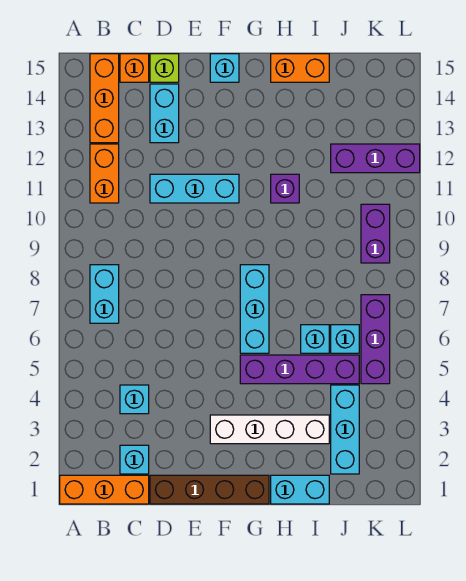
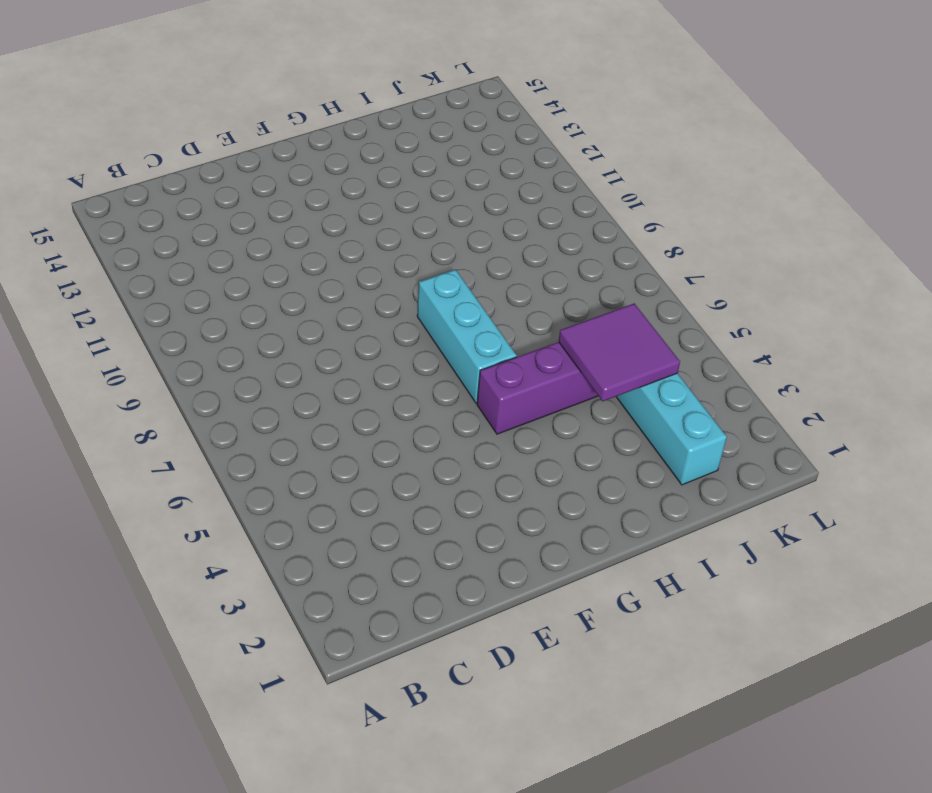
purple 2x2 tile [559,303,680,401] -> none
none -> orange 1x3 brick [60,475,149,504]
none -> cyan 1x2 brick [90,265,119,323]
none -> orange 1x2 brick [90,144,119,203]

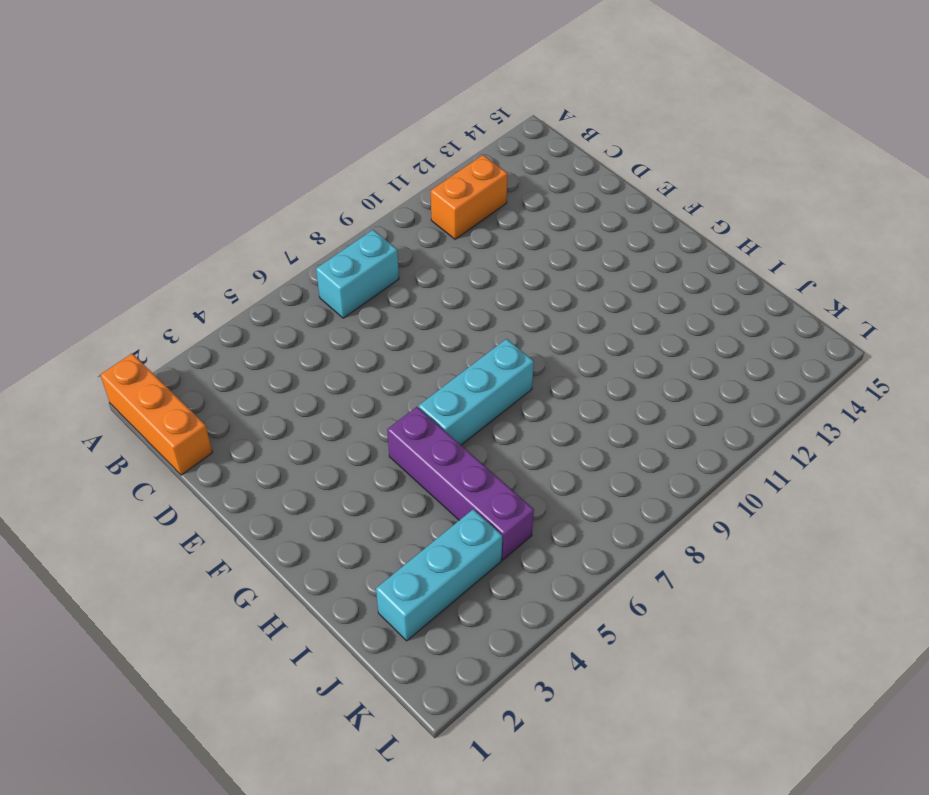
none -> orange 1x3 brick [90,54,119,143]
none -> cyan 1x1 brick [120,445,149,474]
none -> cyan 1x1 brick [120,385,149,414]

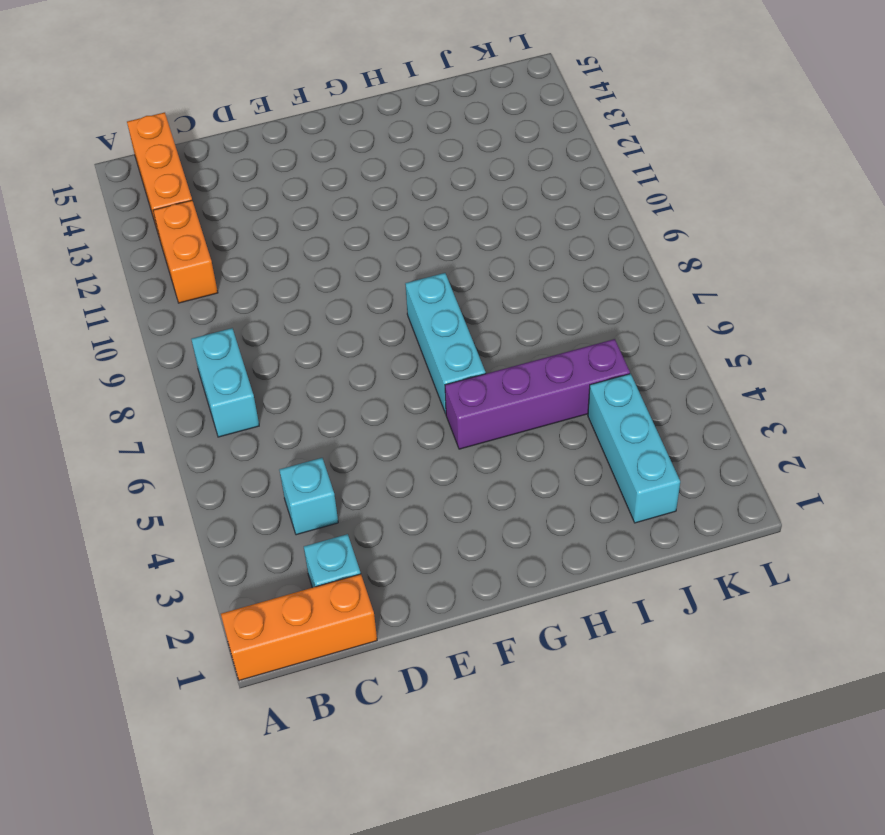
none -> orange 1x1 brick [120,54,149,82]
none -> brown 1x4 brick [150,475,269,504]
none -> cyan 1x3 brick [150,174,239,203]

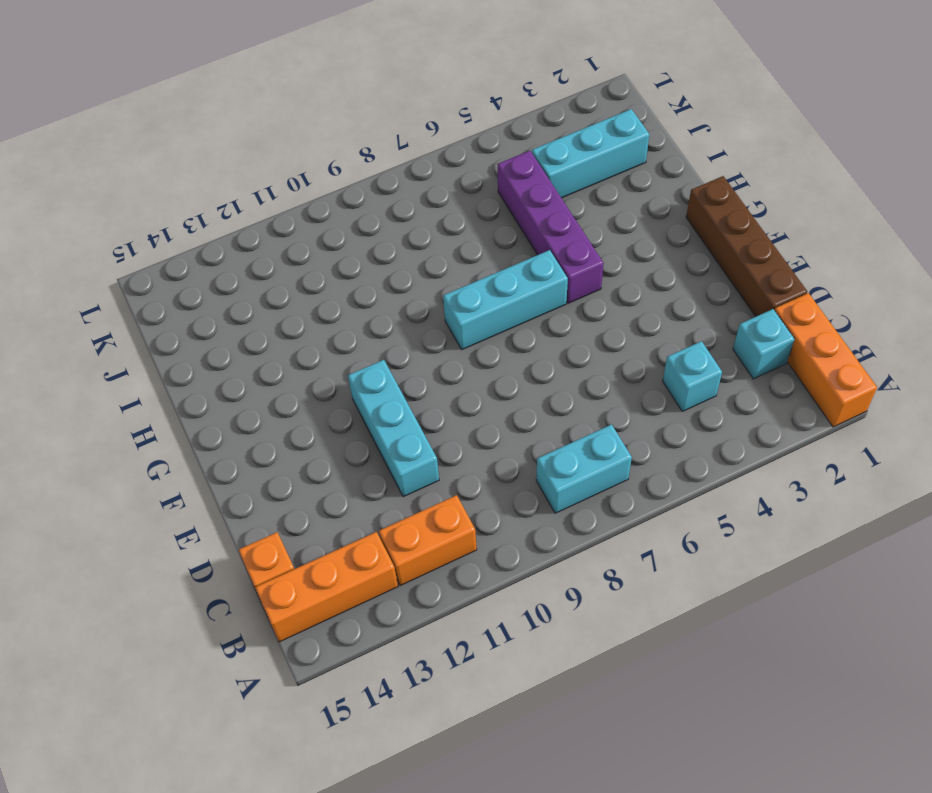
none -> cyan 1x2 brick [150,84,179,143]
none -> lime 1x1 brick [150,54,179,82]
none -> white 1x4 brick [210,415,329,444]

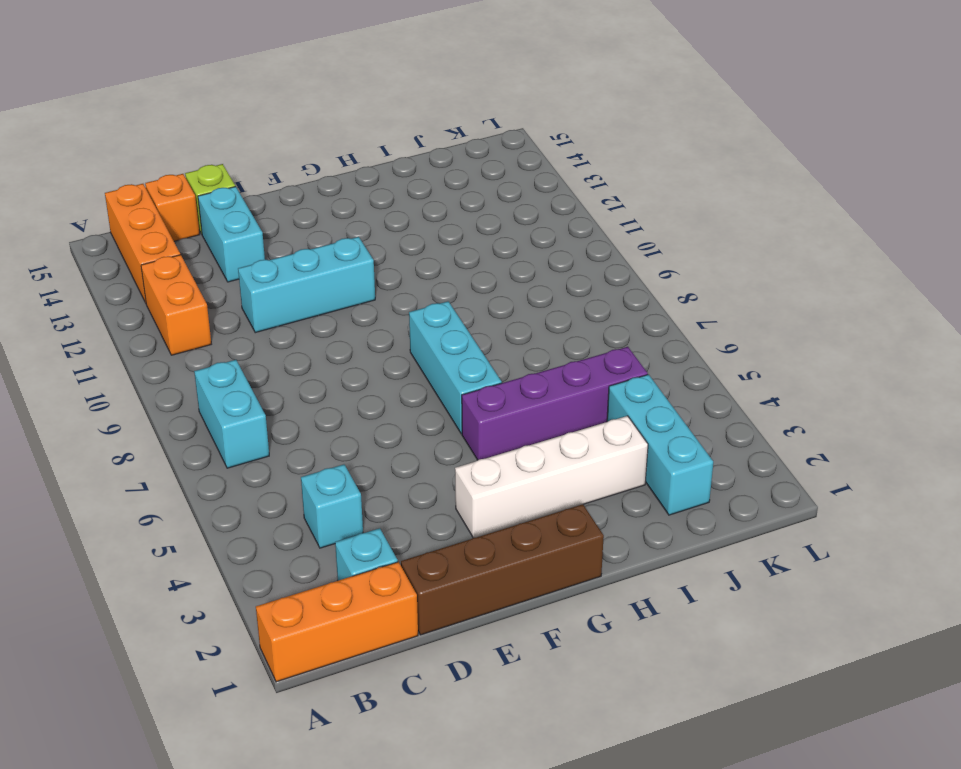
none -> cyan 1x1 brick [210,54,239,82]
none -> cyan 1x2 brick [271,475,329,504]
none -> purple 1x1 brick [271,174,299,203]

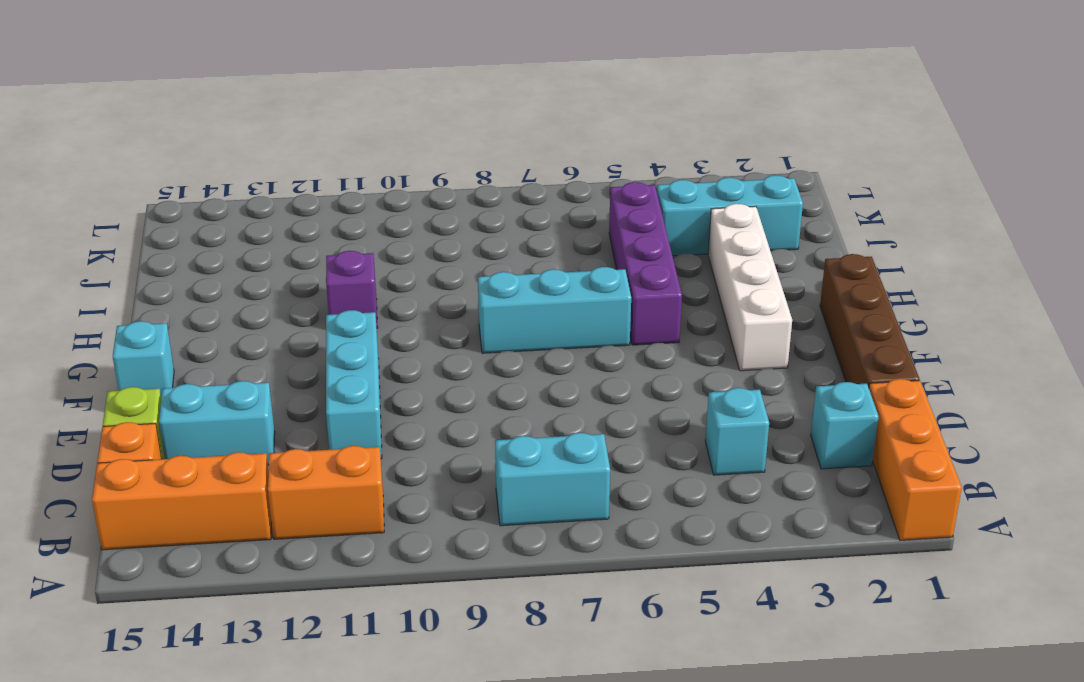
none -> cyan 1x2 brick [271,475,329,504]
none -> orange 1x2 brick [271,54,329,82]
none -> cyan 1x1 brick [301,325,329,353]

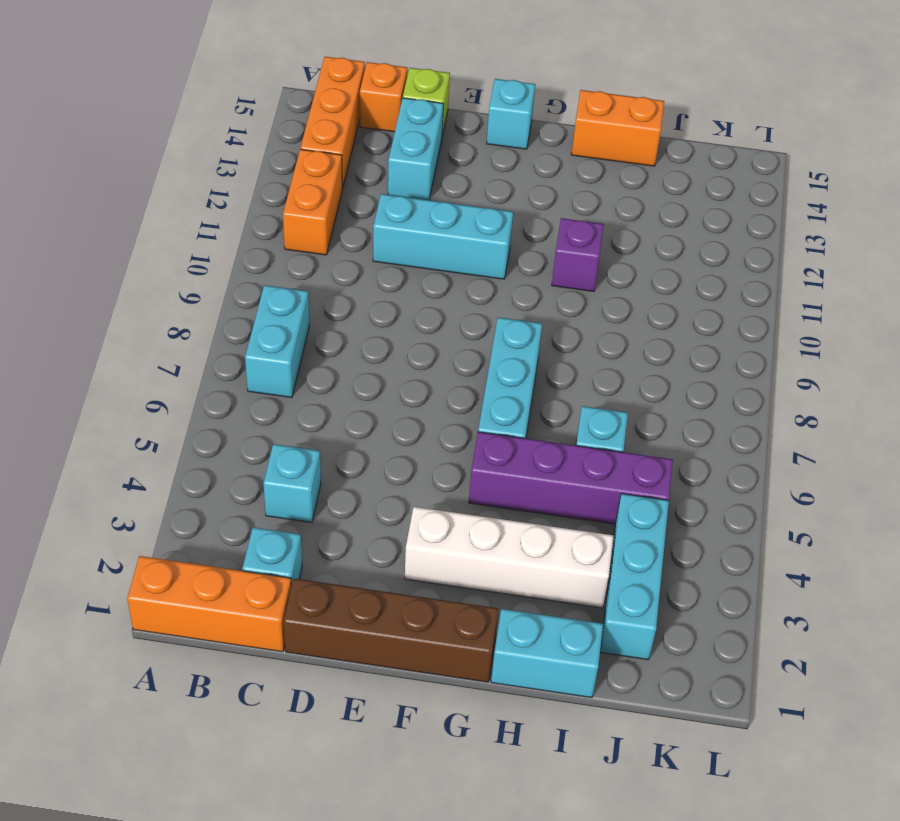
none -> cyan 1x1 brick [331,325,359,353]
none -> purple 1x3 brick [331,144,420,173]
none -> purple 1x3 brick [361,295,390,384]

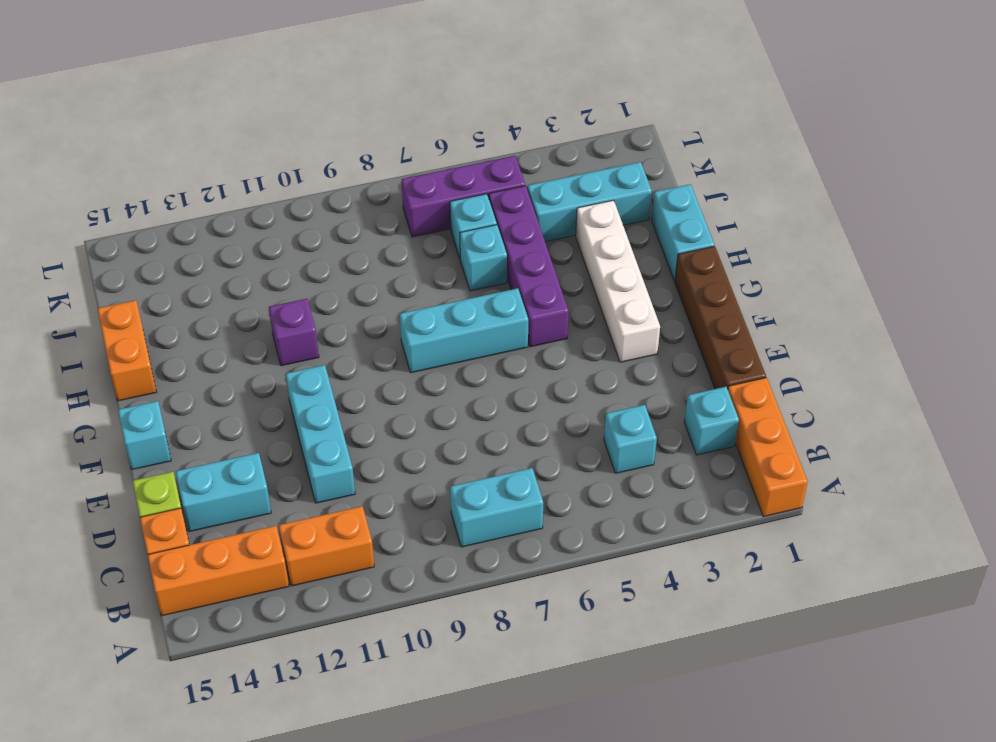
none -> purple 1x3 brick [331,144,420,173]
none -> purple 1x2 brick [361,204,390,263]

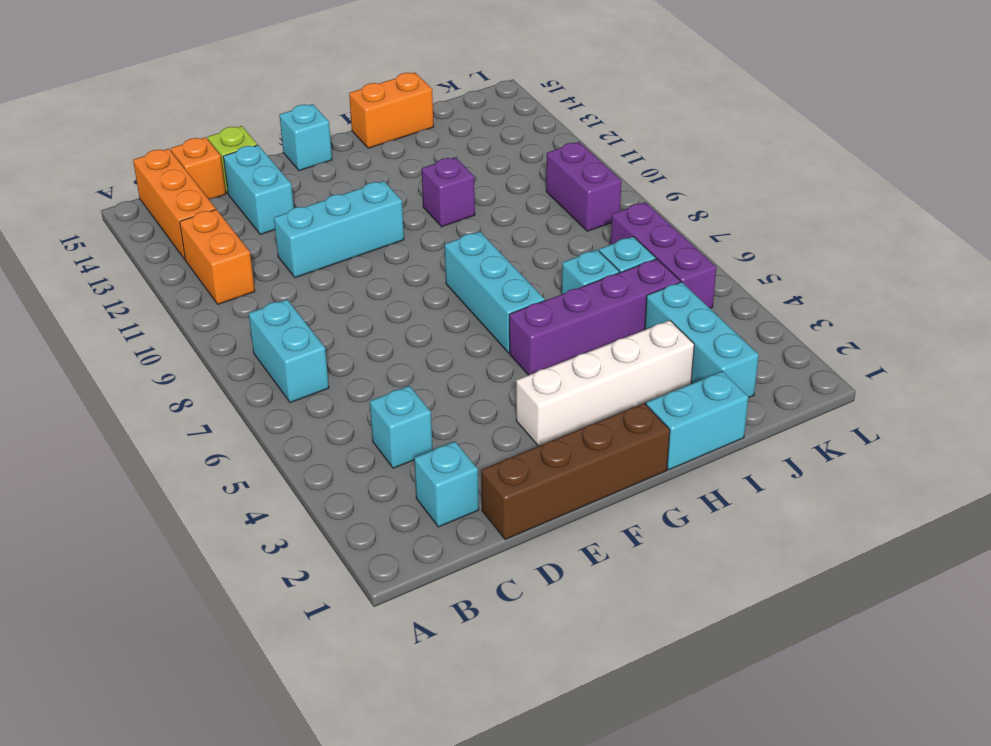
none -> orange 1x3 brick [60,475,149,504]
none -> purple 1x3 brick [331,144,420,173]

